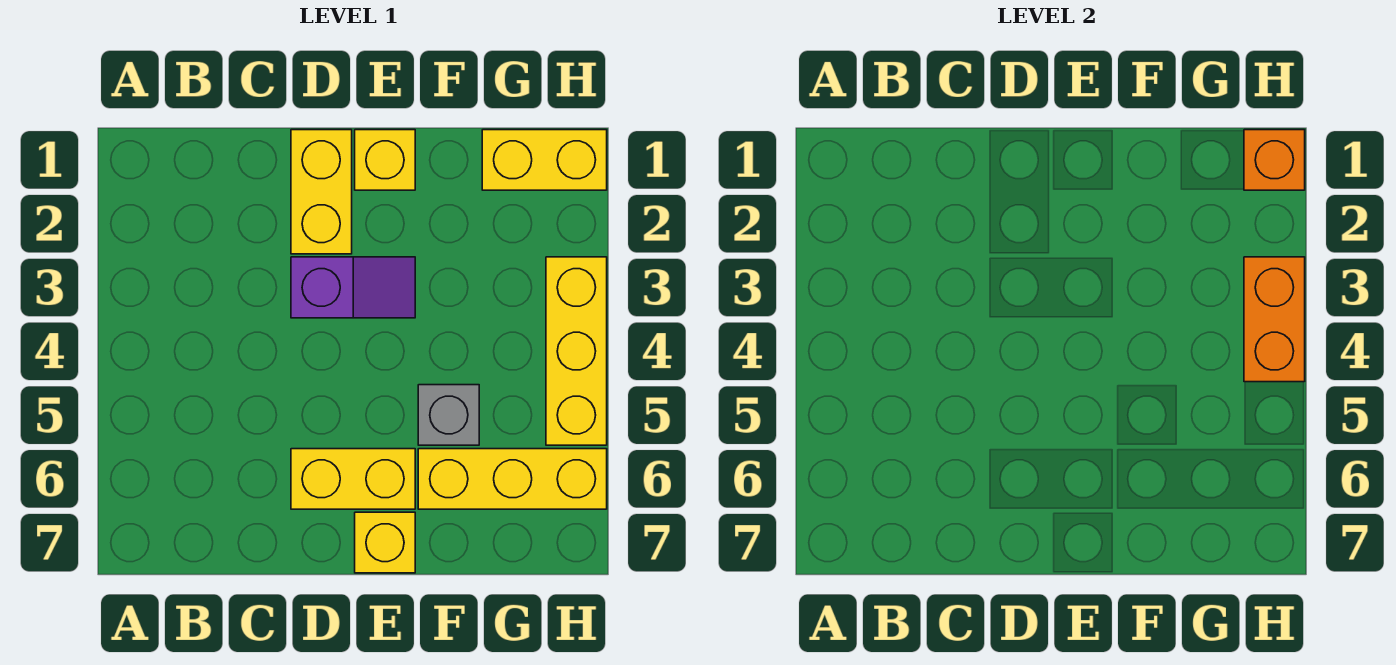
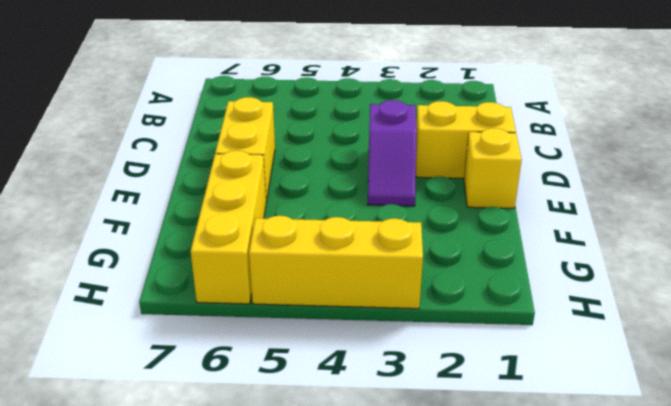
none -> yellow 1x1 brick [355,512,415,573]
none -> grey 1x1 brick [418,385,479,445]

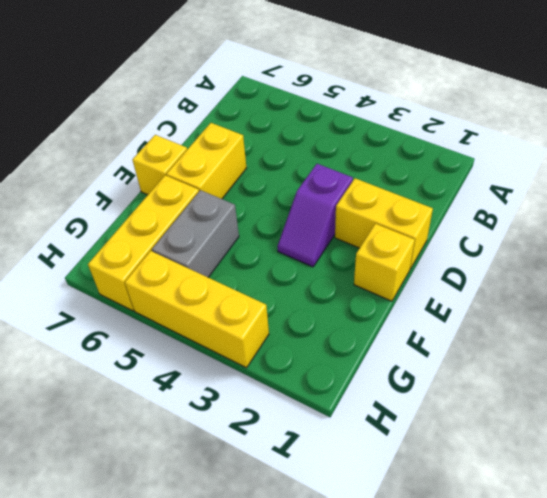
grey 1x2 brick [152,190,239,277] -> grey 1x1 brick [418,385,479,445]
none -> yellow 1x2 brick [482,130,607,190]
none -> orange 1x1 brick [1244,130,1305,190]

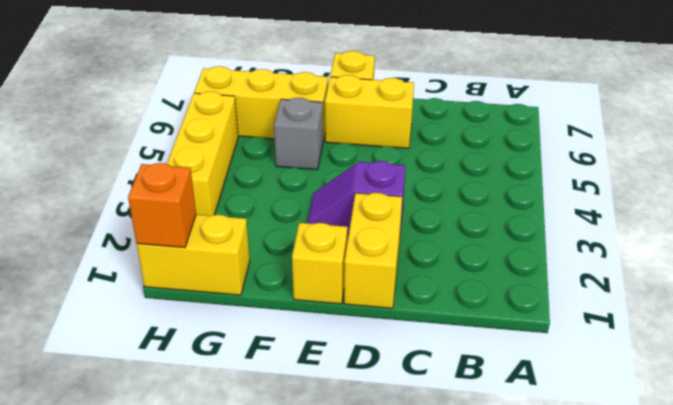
none -> orange 1x2 brick [1244,257,1305,382]

